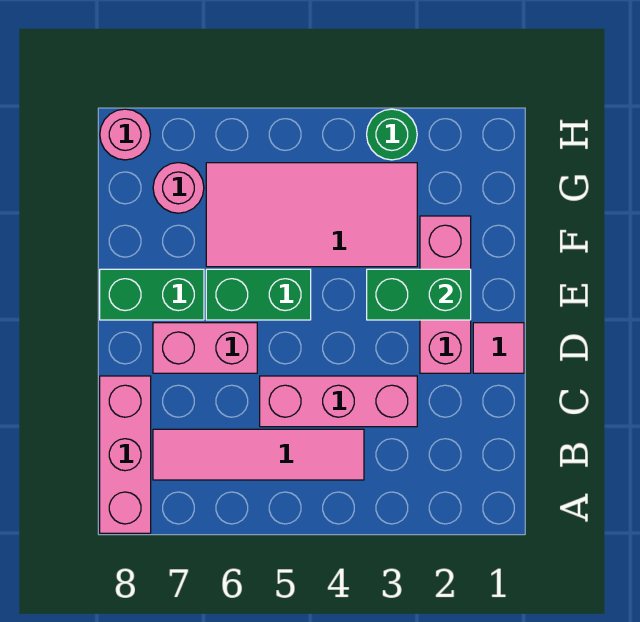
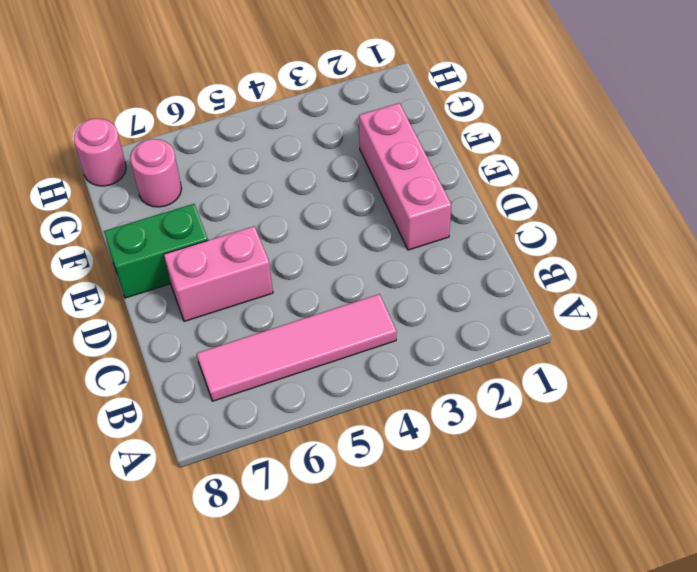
none -> pink 1x3 brick [100,376,151,533]
none -> pink 1x3 brick [260,376,417,427]
none -> pink 1x1 tile [473,323,524,373]

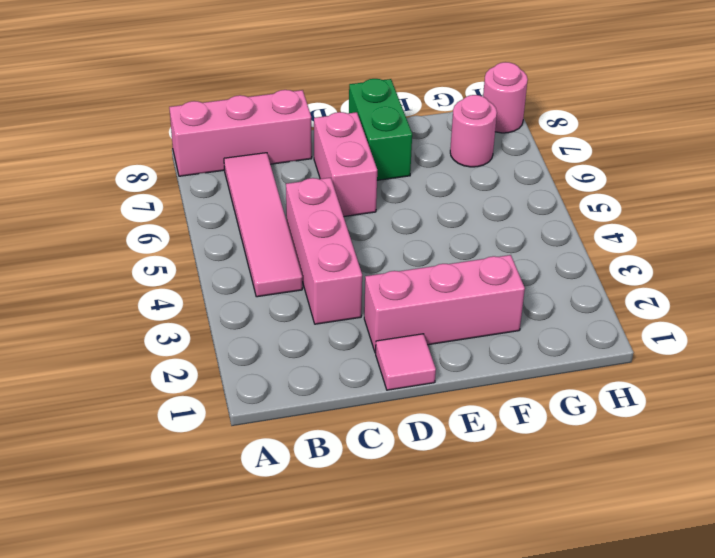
none -> green 1x2 brick [206,269,311,320]
none -> pink 2x4 tile [206,163,417,267]
none -> green 1x1 round brick [367,109,417,160]

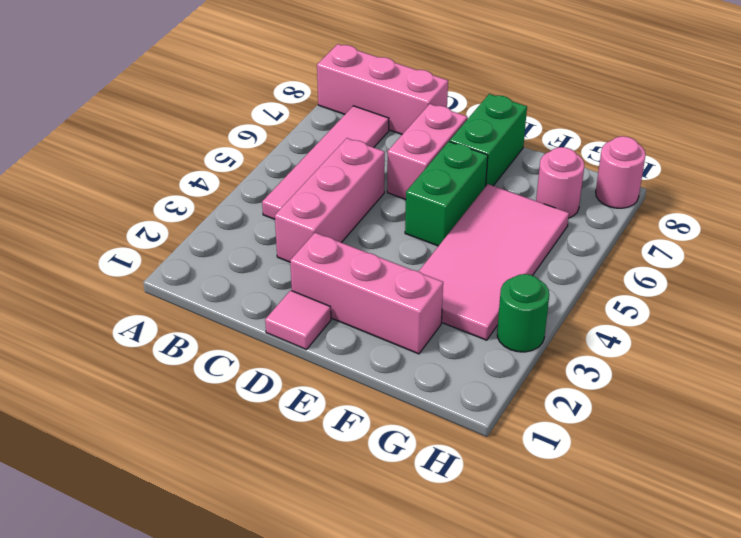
none -> green 1x2 brick [367,269,471,320]

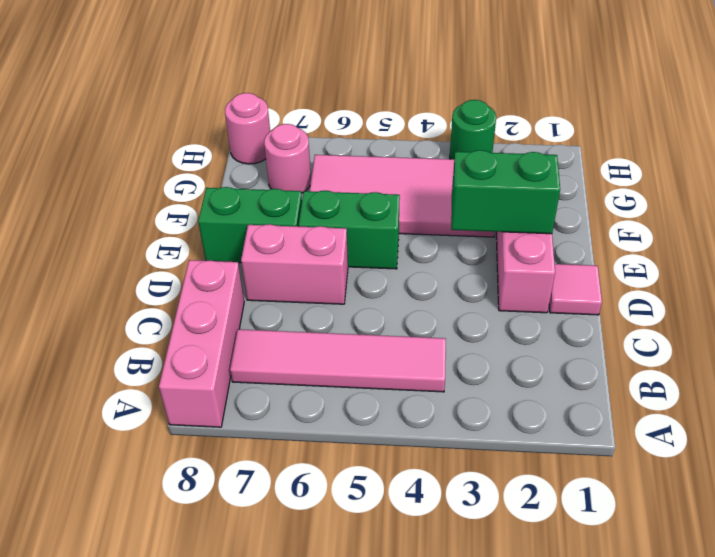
none -> pink 1x3 brick [260,376,417,427]

